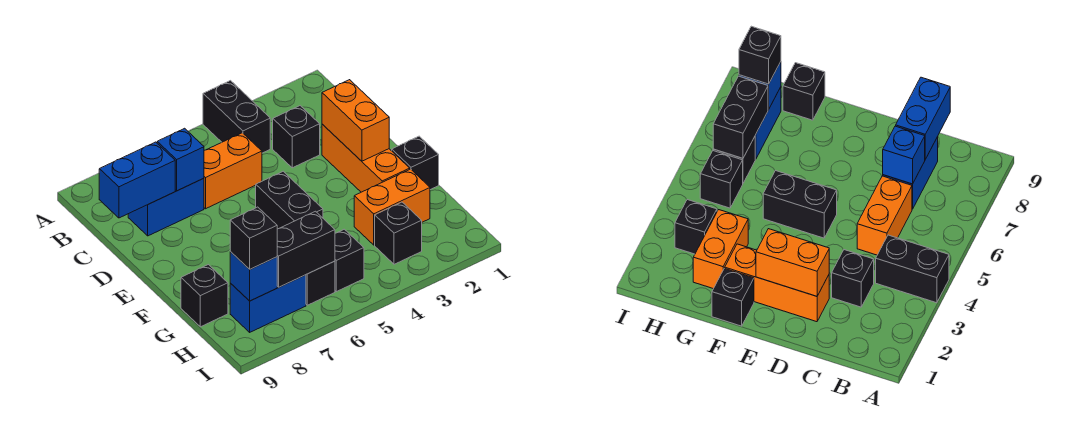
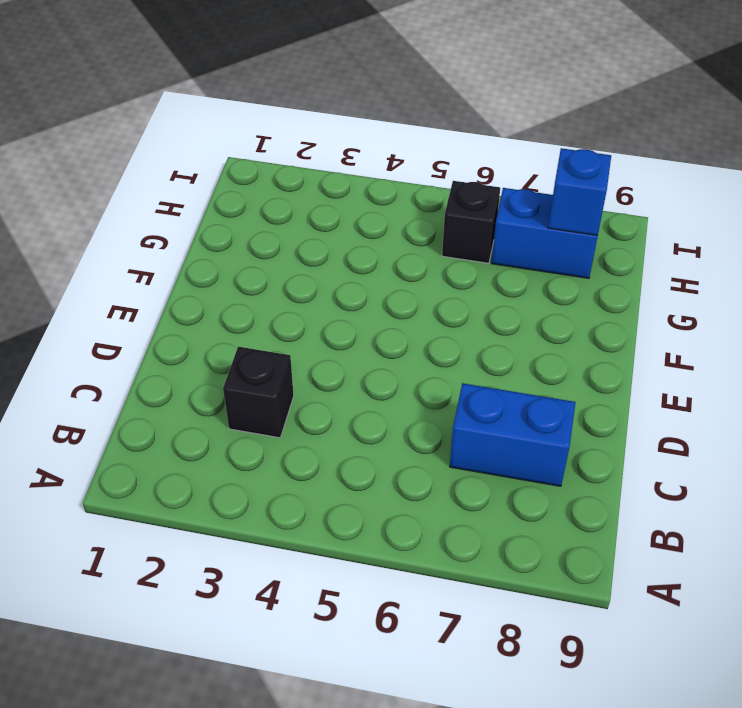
none -> black 1x2 brick [203,81,270,153]
none -> orange 1x2 brick [204,133,262,209]
none -> orange 1x3 brick [322,124,410,192]

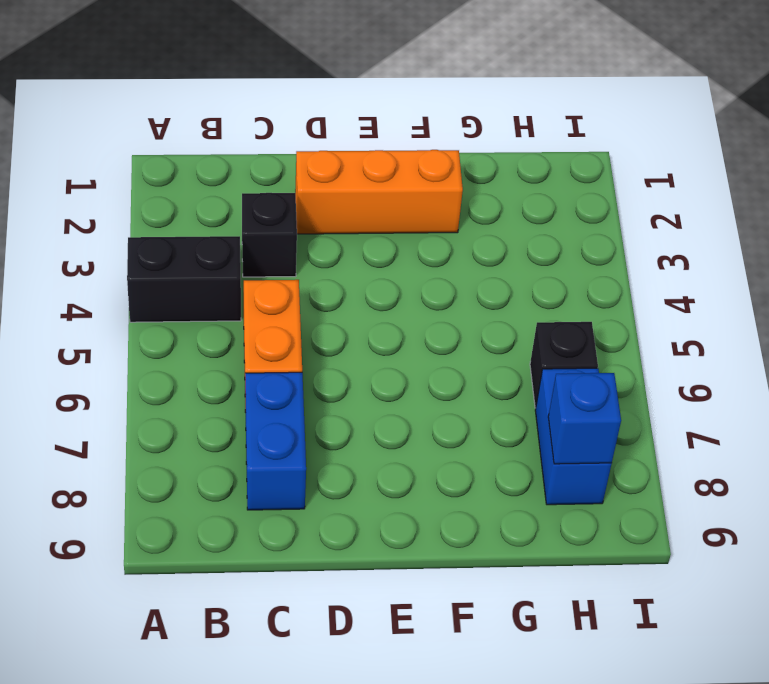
none -> black 1x2 brick [256,171,323,229]
none -> black 1x1 brick [392,136,439,190]
none -> orange 1x2 brick [354,169,430,245]

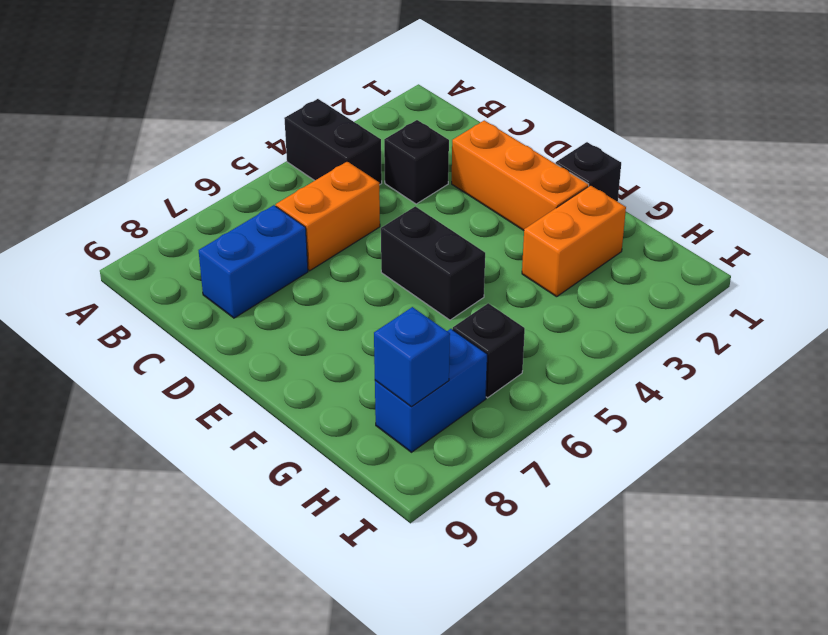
none -> black 1x1 brick [181,265,228,327]
none -> black 1x1 brick [375,202,422,264]
none -> black 1x1 brick [335,229,364,292]

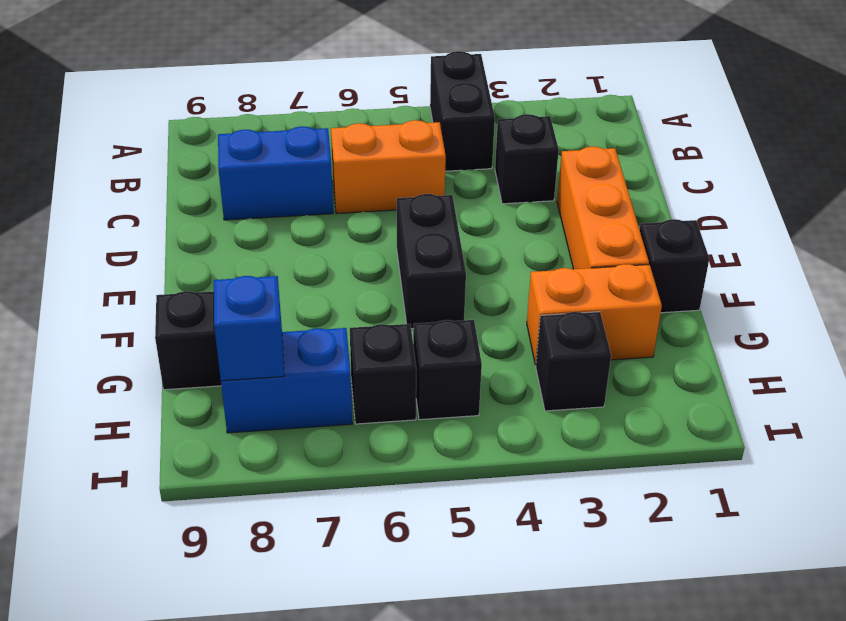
none -> blue 1x1 brick [157,128,204,191]
none -> blue 1x2 brick [99,142,175,218]
none -> orange 1x2 brick [322,80,389,161]

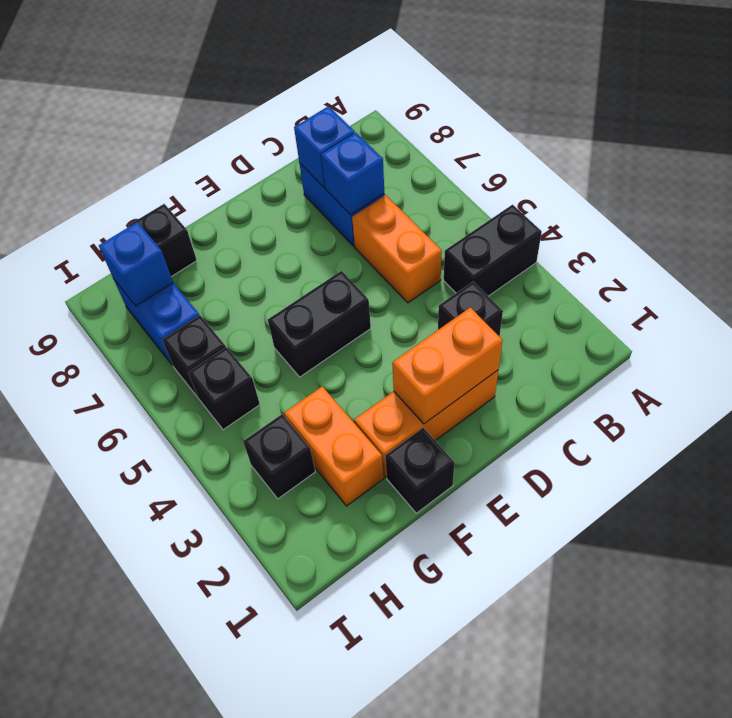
blue 1x1 brick [294,106,355,187] -> blue 1x2 brick [99,142,175,218]
none -> black 1x2 brick [277,211,335,287]
none -> black 1x1 brick [230,207,277,269]

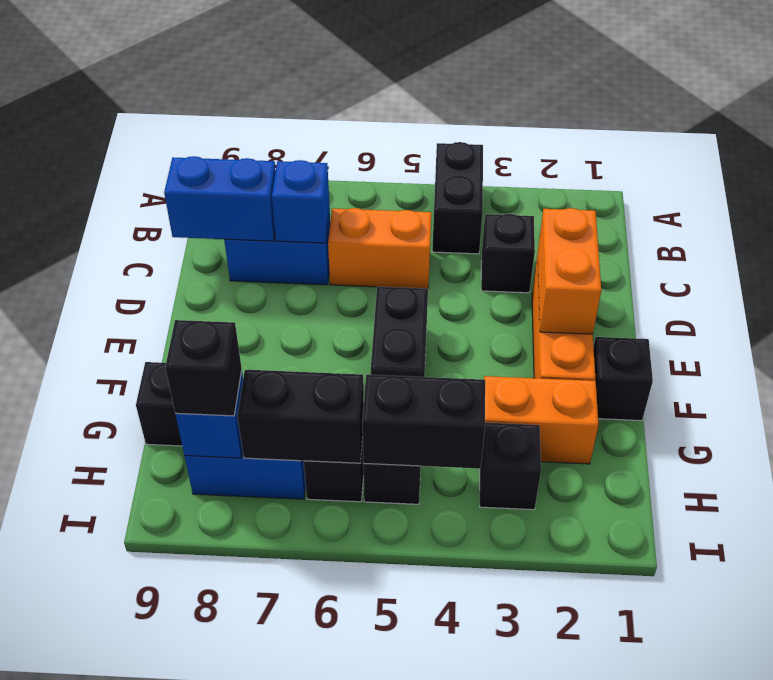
black 1x2 brick [362,375,485,469] -> none

